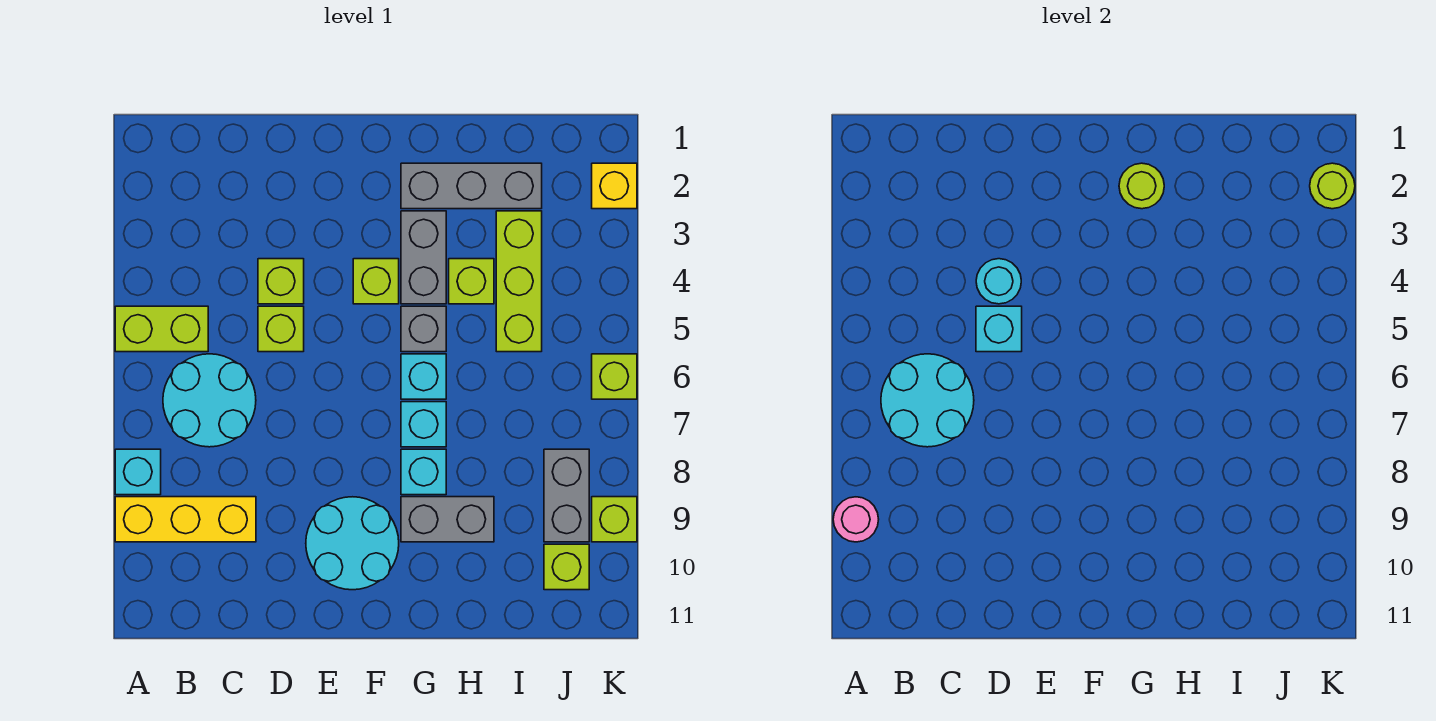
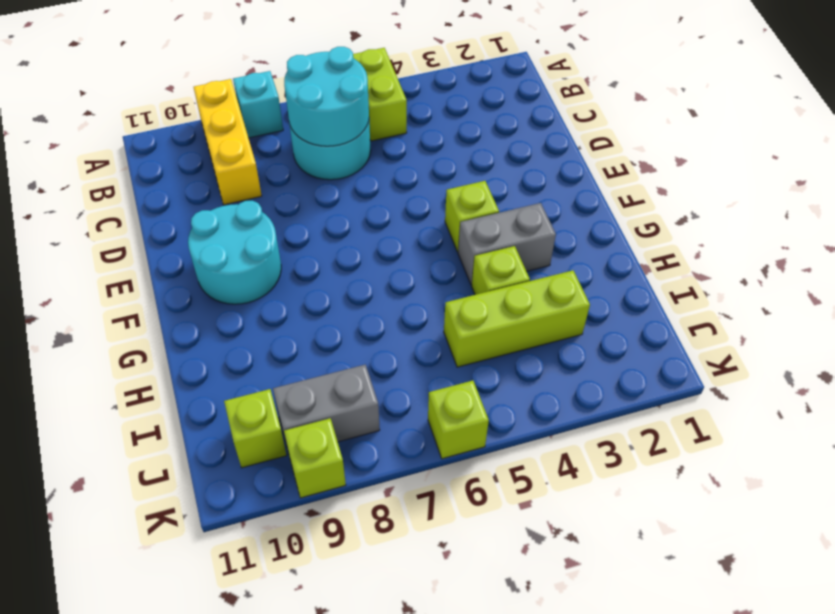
none -> lime 1x1 brick [258,259,304,304]
none -> lime 1x1 brick [258,306,304,352]
none -> grey 1x3 brick [401,163,542,209]

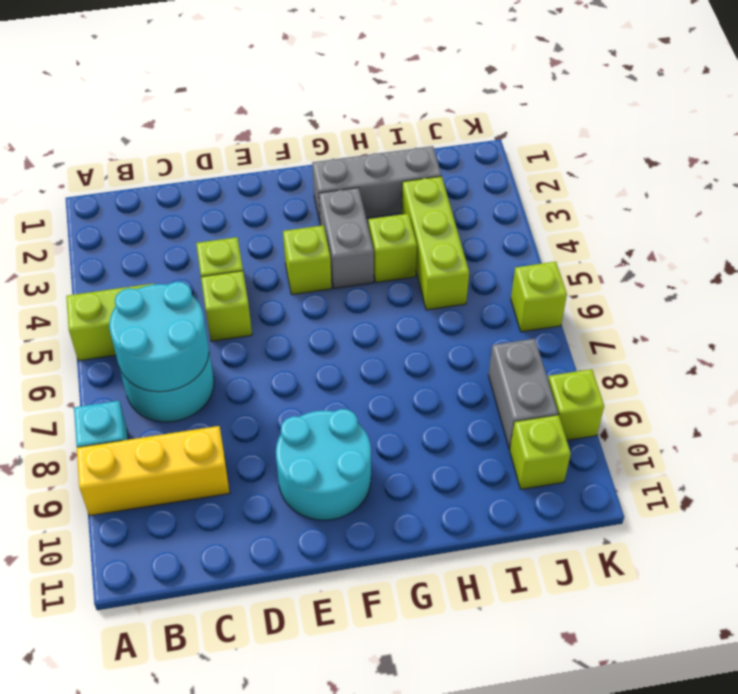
none -> grey 1x1 brick [401,306,446,352]
none -> cyan 1x1 brick [401,354,446,399]
none -> cyan 1x1 brick [401,402,446,447]

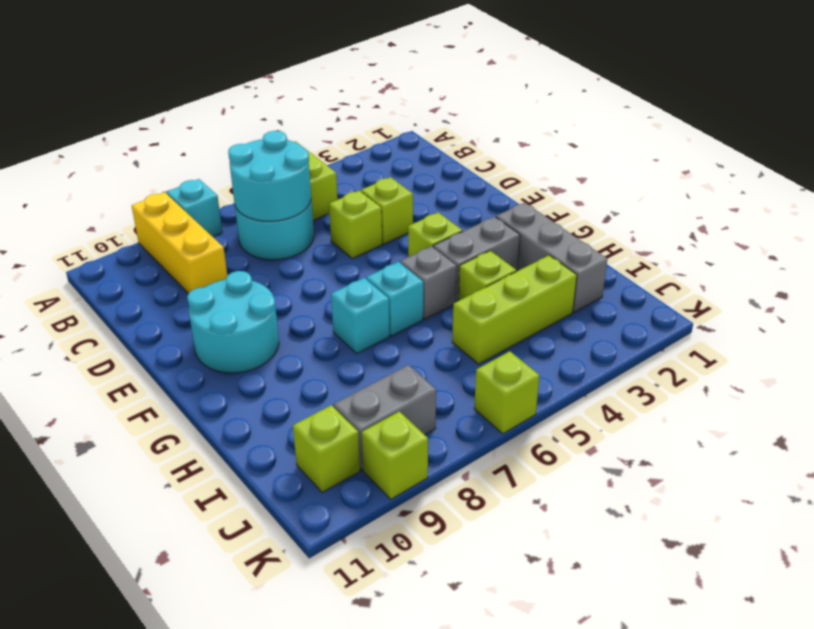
none -> cyan 1x1 brick [401,449,446,495]
none -> grey 1x2 brick [401,497,494,542]
none -> yellow 1x1 brick [592,163,637,209]

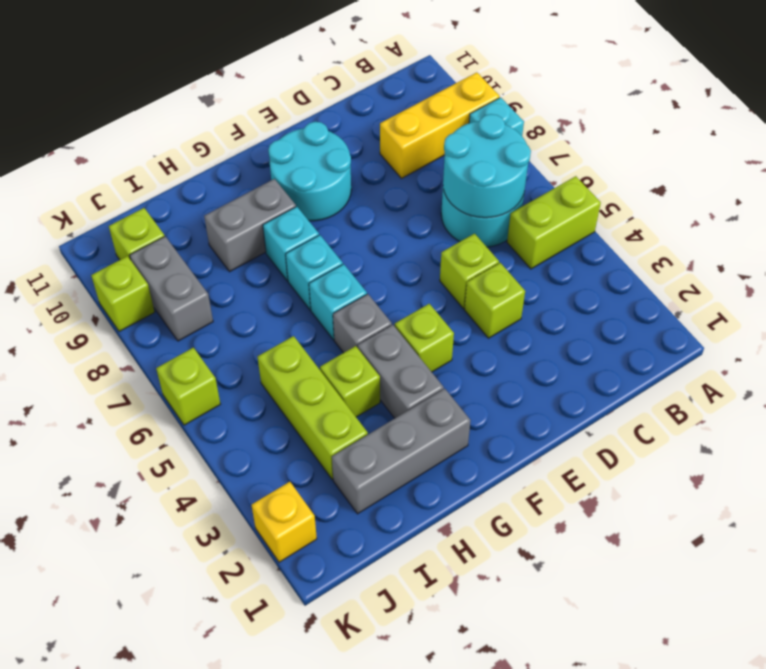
none -> pink 1x1 round brick [833,497,879,542]
none -> cyan 1x1 round brick [976,259,1021,304]
none -> cyan 1x1 brick [976,306,1022,352]

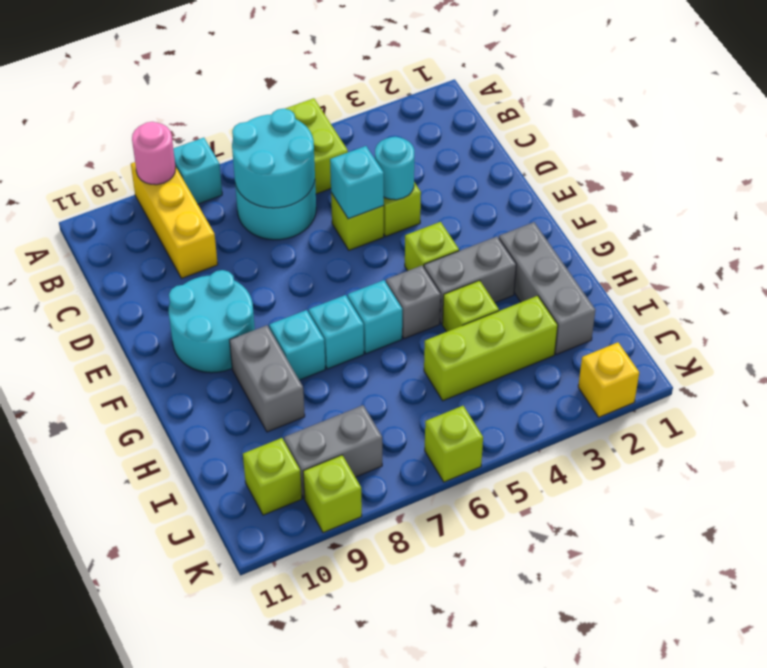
none -> lime 1x1 round brick [1119,163,1164,209]
none -> lime 1x1 round brick [1310,163,1355,209]

